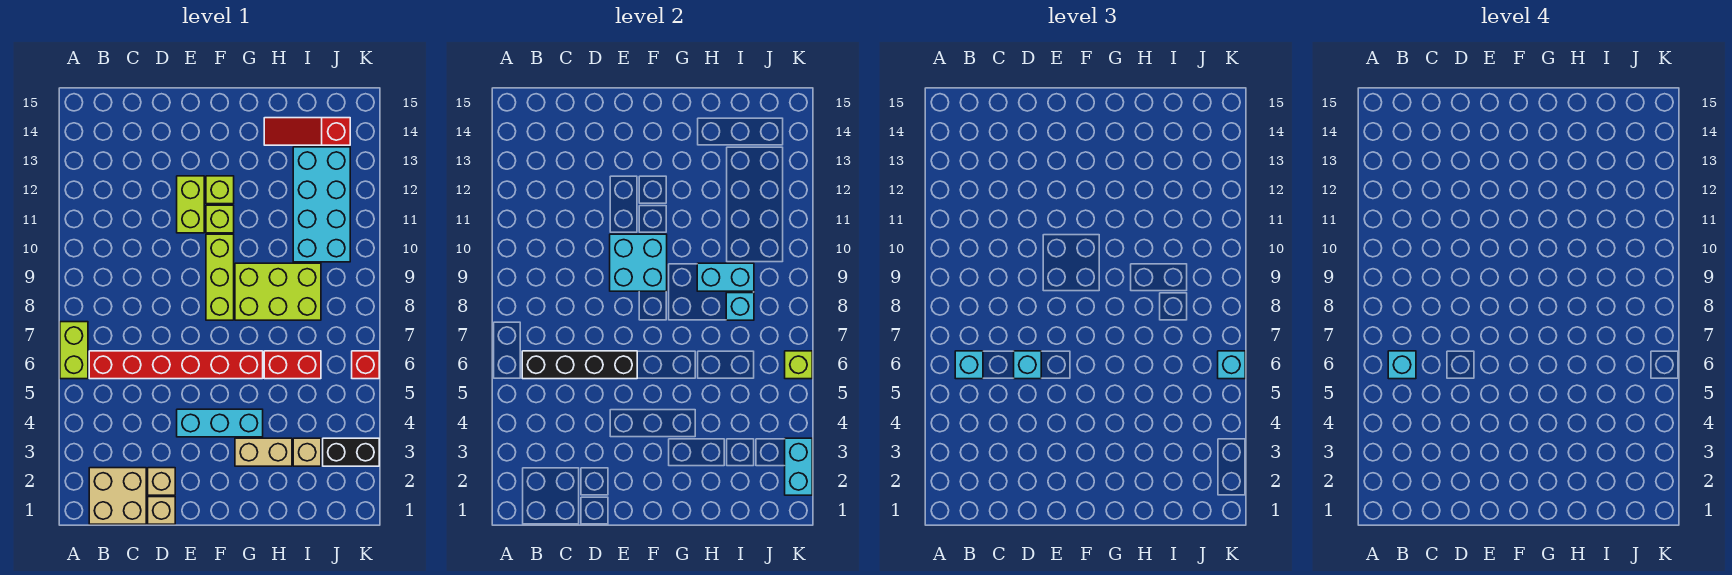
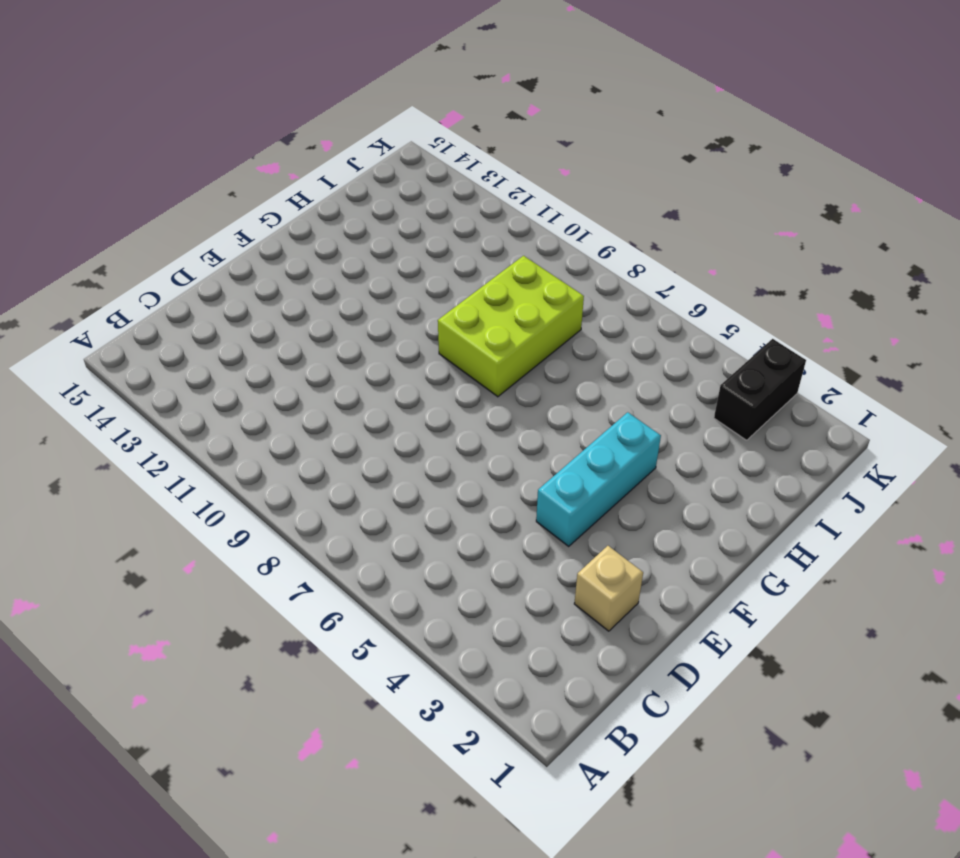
none -> lime 1x2 brick [60,322,88,379]
none -> tan 2x2 brick [89,468,146,524]
none -> red 1x6 brick [89,351,263,379]

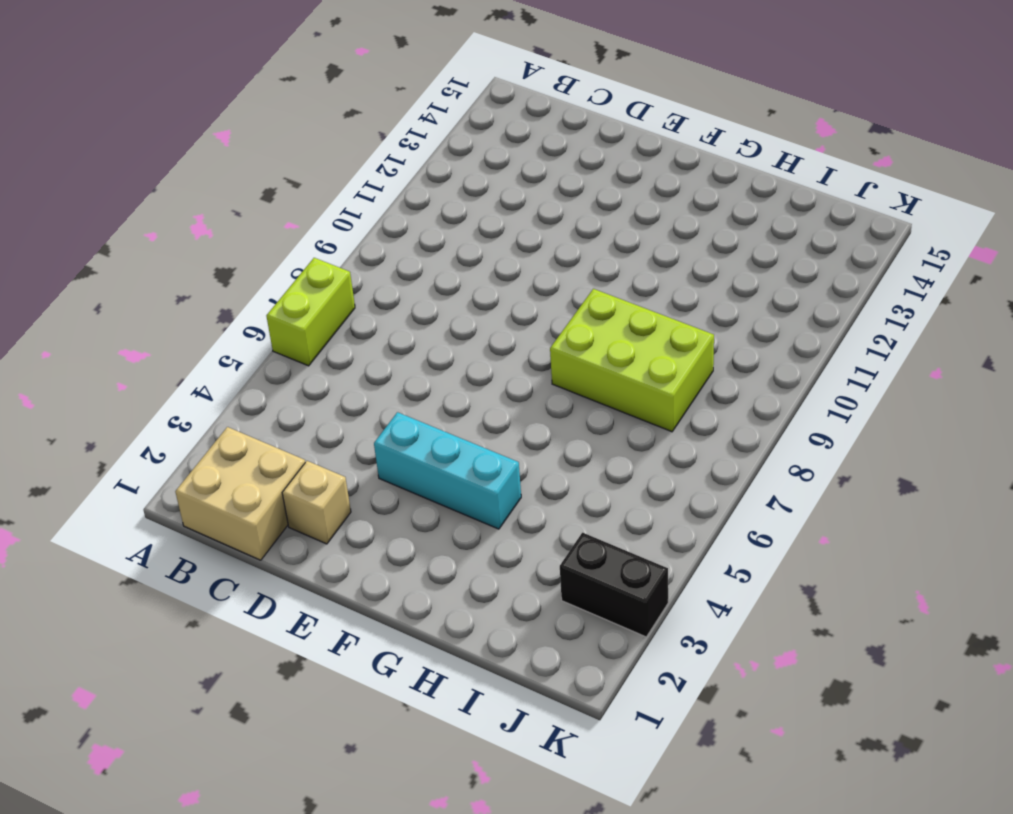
none -> red 1x6 brick [89,351,263,379]
none -> tan 1x1 brick [148,497,175,524]
none -> lime 1x2 brick [177,176,204,233]

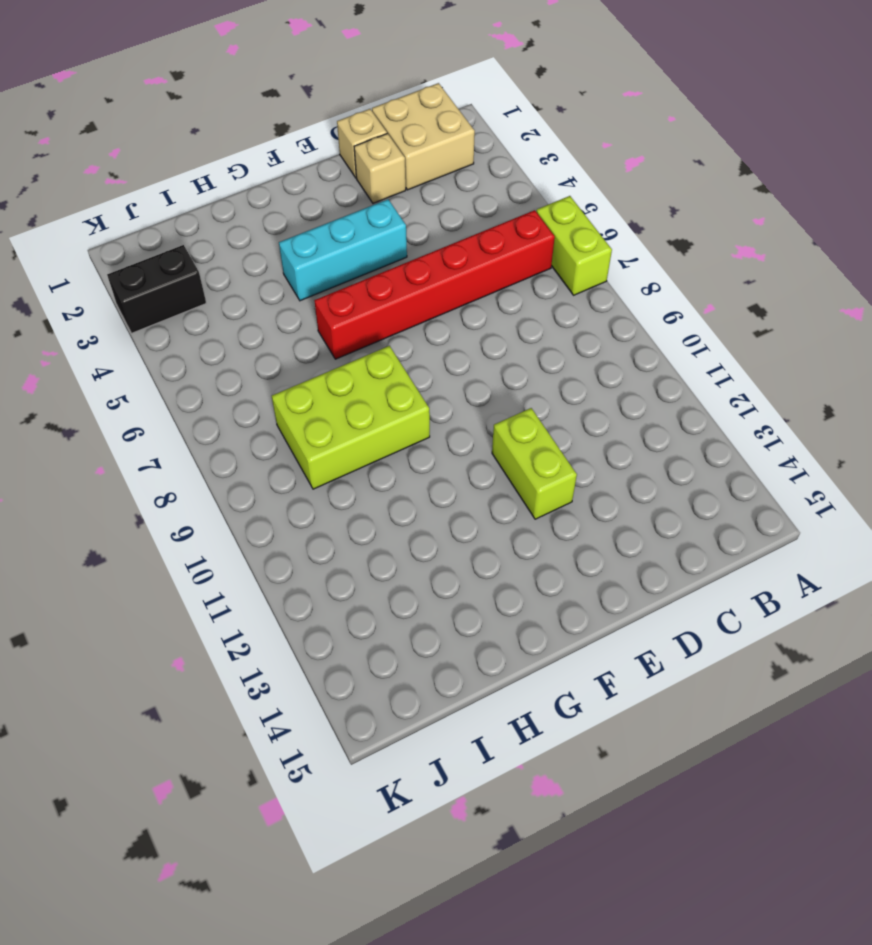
none -> lime 1x3 brick [206,234,234,320]
none -> lime 1x1 brick [206,205,234,233]
none -> lime 1x1 brick [206,176,234,204]

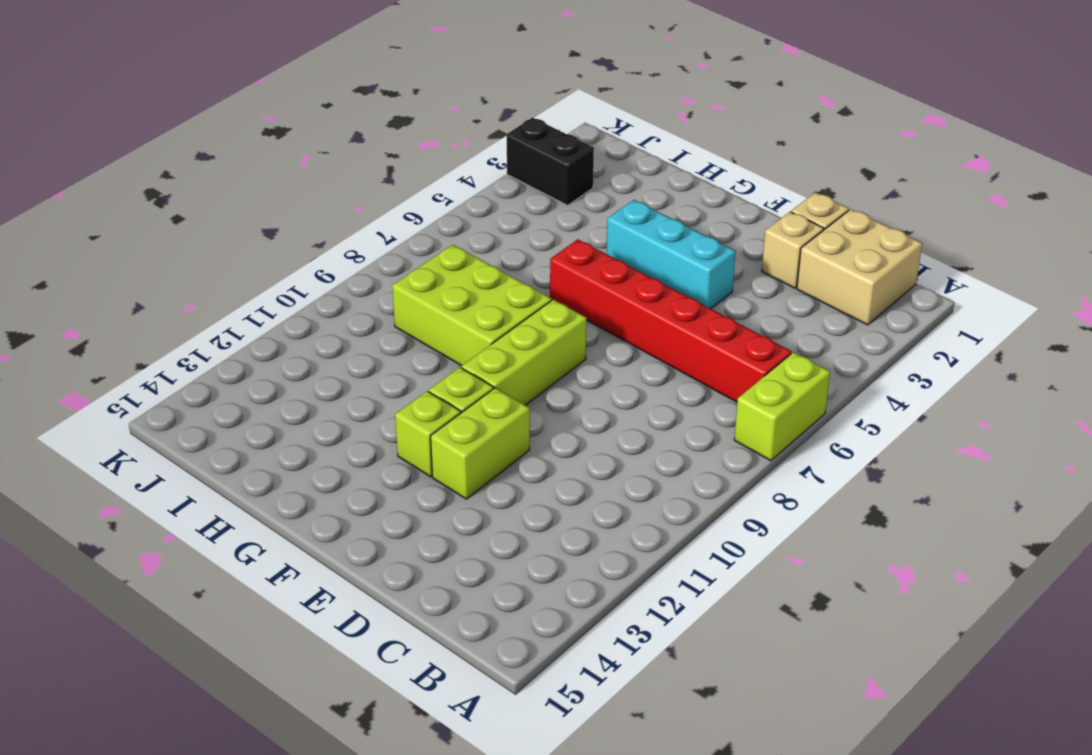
none -> tan 1x2 brick [235,438,292,466]
none -> red 1x2 brick [264,351,321,379]
none -> red 1x3 slope [264,118,350,145]

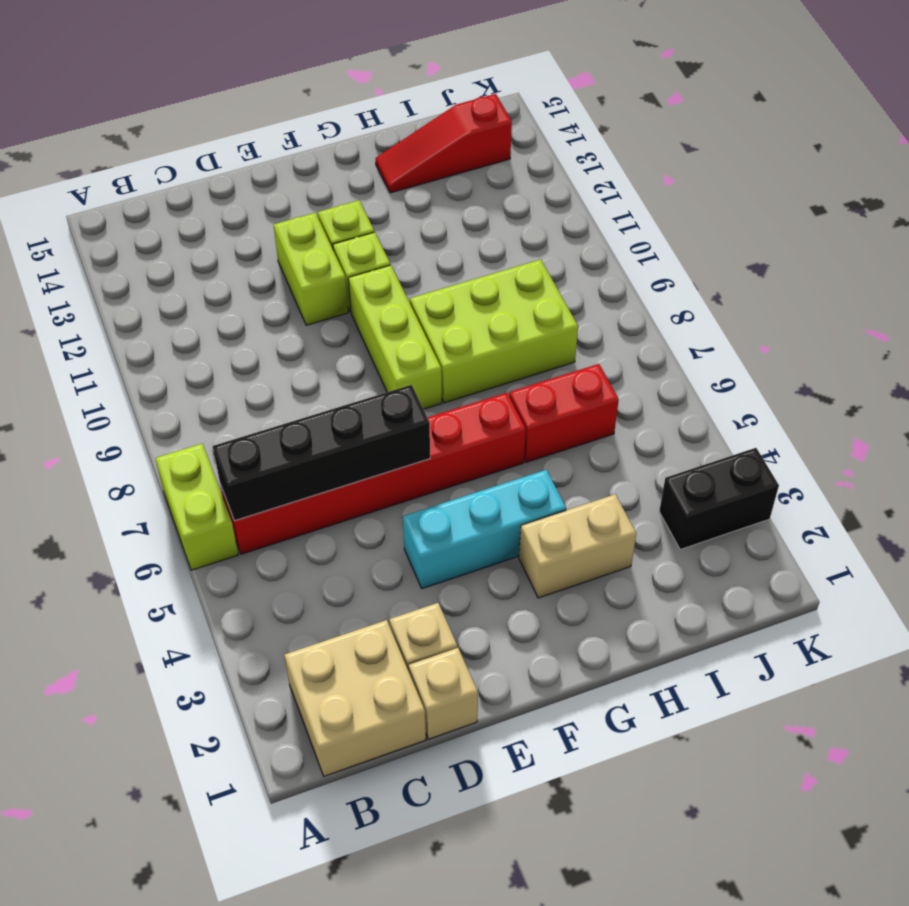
none -> tan 1x1 brick [293,438,321,466]
none -> cyan 2x4 brick [293,147,350,262]
none -> red 1x1 brick [352,351,379,379]

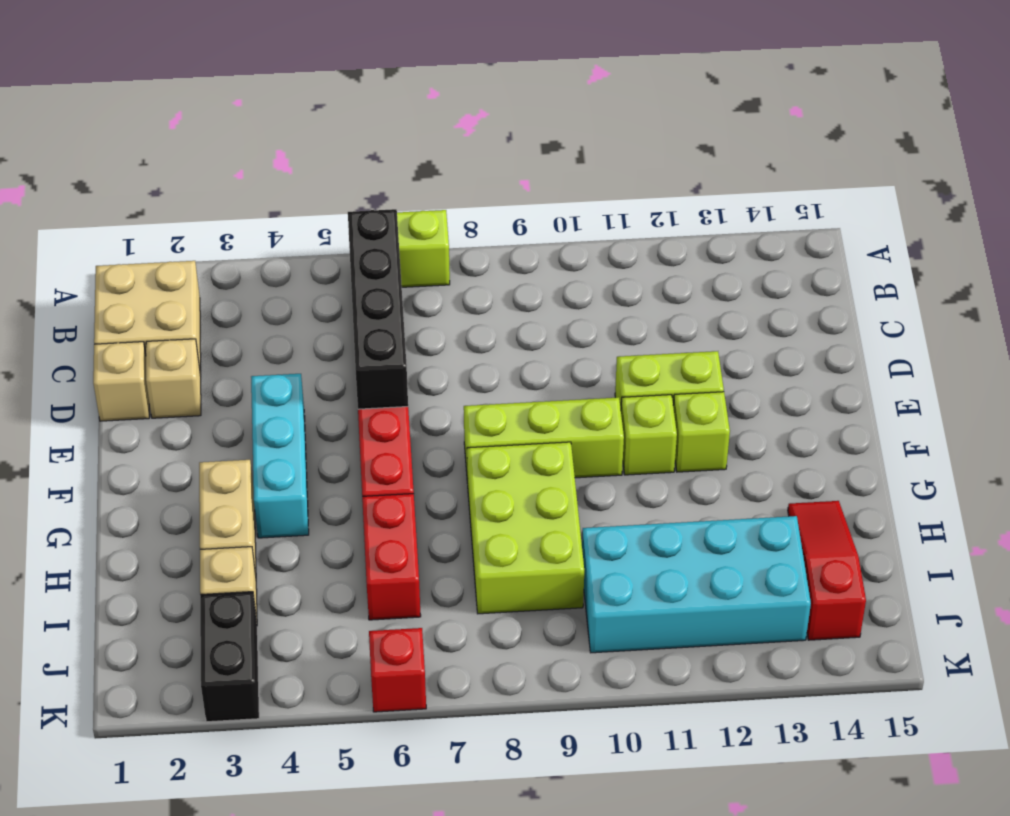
none -> cyan 2x2 brick [610,234,667,291]
none -> cyan 1x2 brick [697,263,754,291]
none -> cyan 1x1 brick [726,293,754,320]

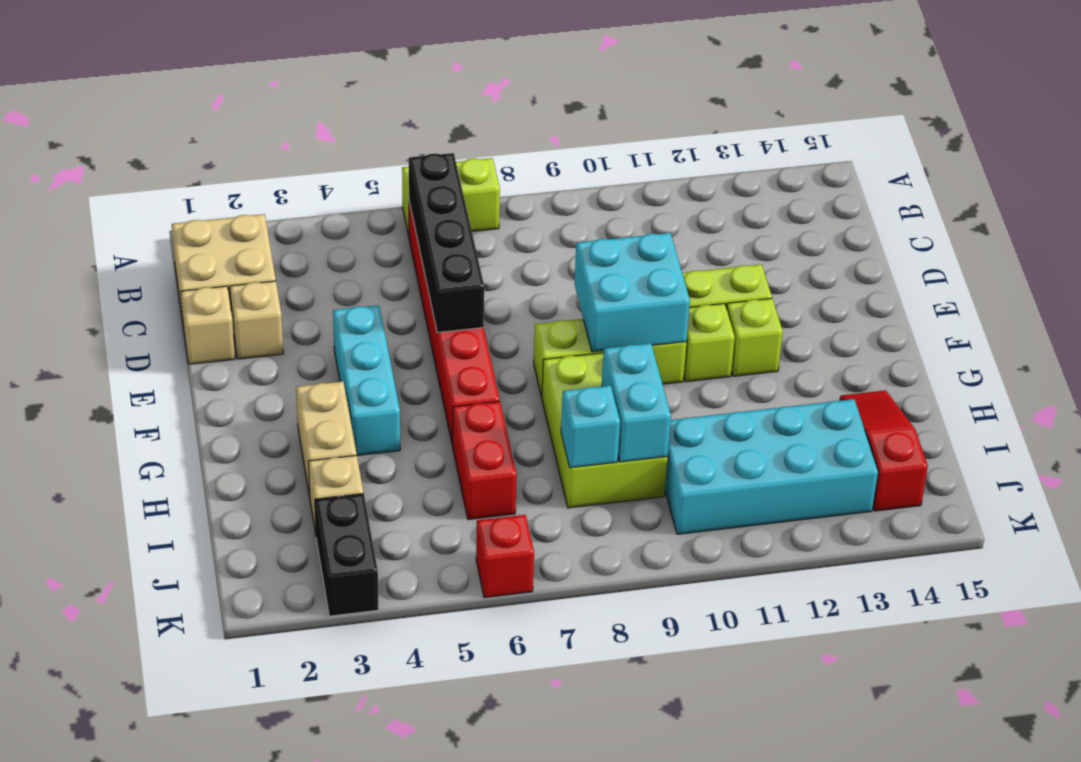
none -> cyan 1x2 brick [785,438,812,495]
none -> lime 1x1 brick [785,351,812,379]
none -> cyan 1x1 brick [955,351,983,379]

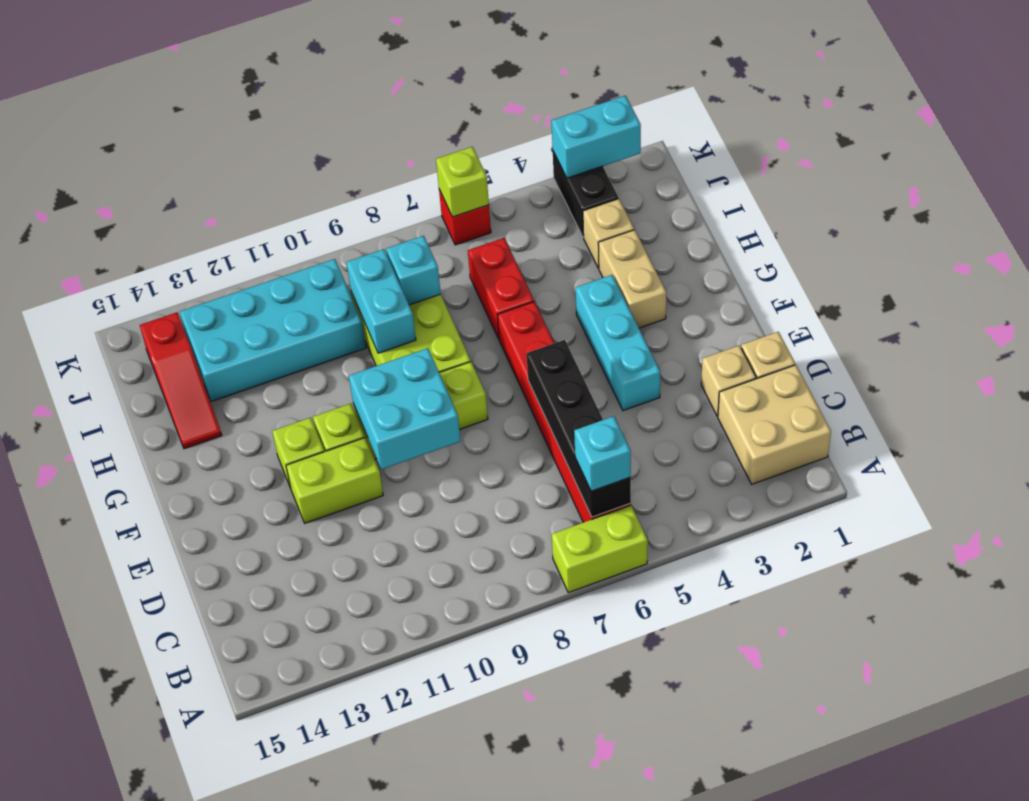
none -> cyan 1x1 brick [1014,351,1041,379]
none -> cyan 1x1 brick [1218,351,1245,379]
none -> cyan 1x1 brick [1388,351,1416,379]

